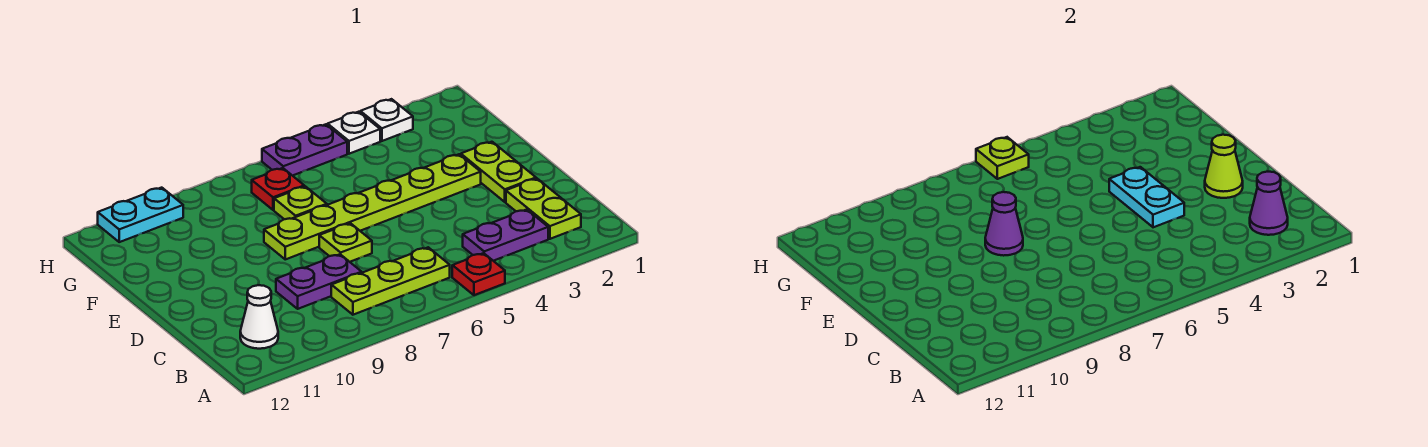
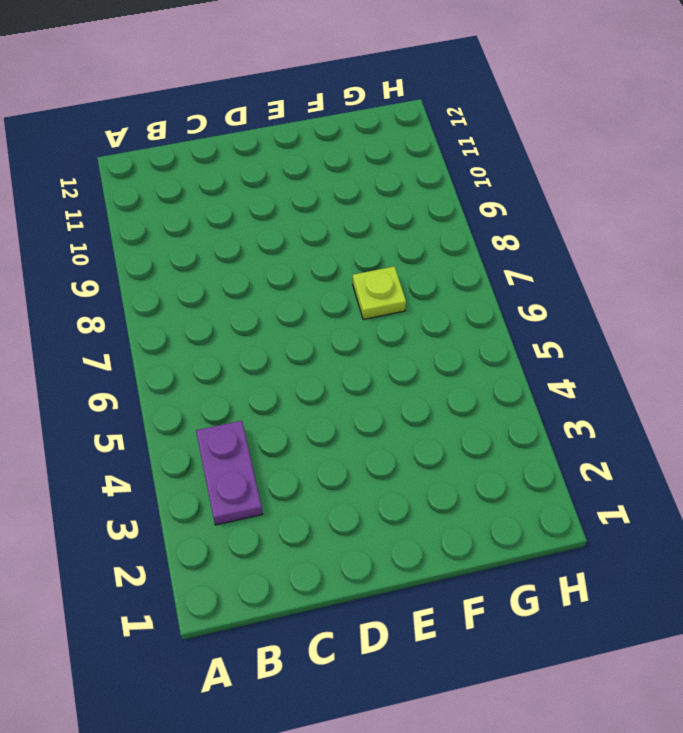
none -> red 1x1 plate [452,253,505,295]
none -> lime 1x2 plate [506,179,581,239]
none -> lime 1x3 plate [331,247,450,315]

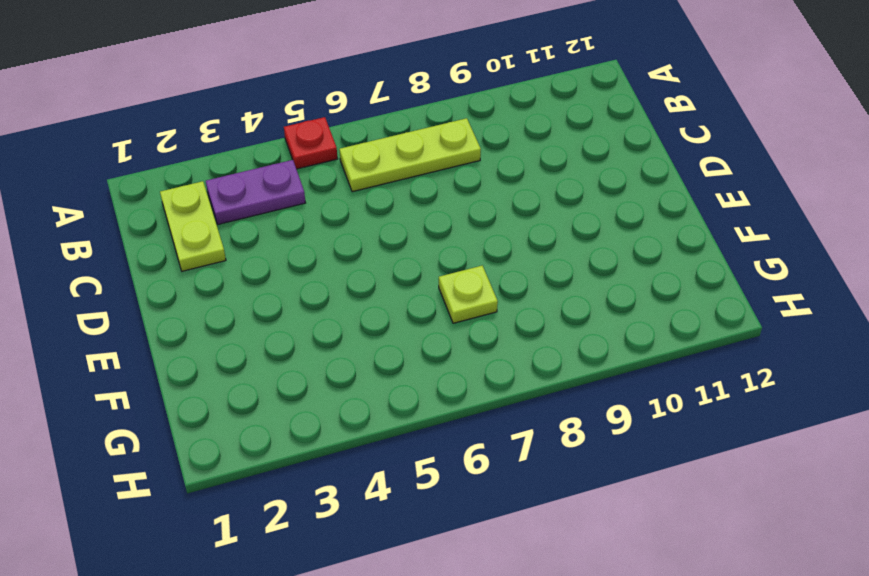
none -> white 1x1 cone [240,285,278,349]
none -> purple 1x2 plate [276,254,362,309]
none -> lime 1x2 plate [461,142,536,202]

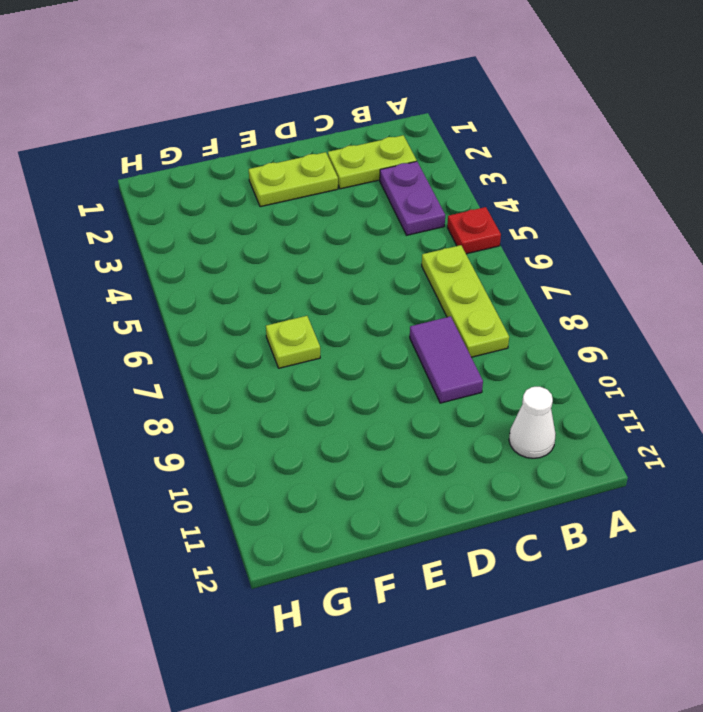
purple 1x2 tile [410,316,483,403] -> purple 1x2 plate [276,254,362,309]
none -> lime 1x1 plate [319,223,372,262]
none -> lime 1x6 plate [264,154,481,259]
none -> red 1x1 plate [252,168,304,210]

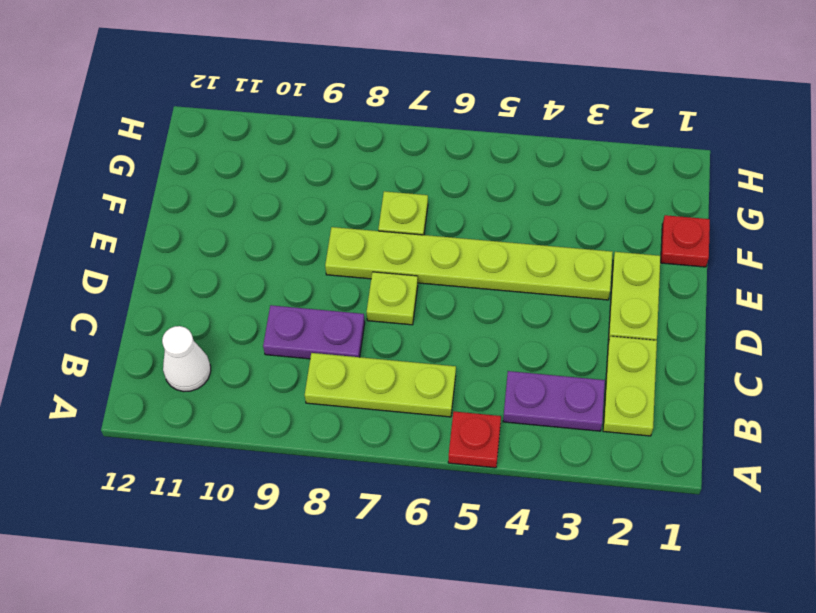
red 1x1 plate [661,215,710,267] -> red 1x1 plate moved to [252,168,304,210]
none -> white 1x1 plate [360,99,413,141]
none -> white 1x1 plate [328,112,380,154]
none -> purple 1x2 plate [262,124,347,176]

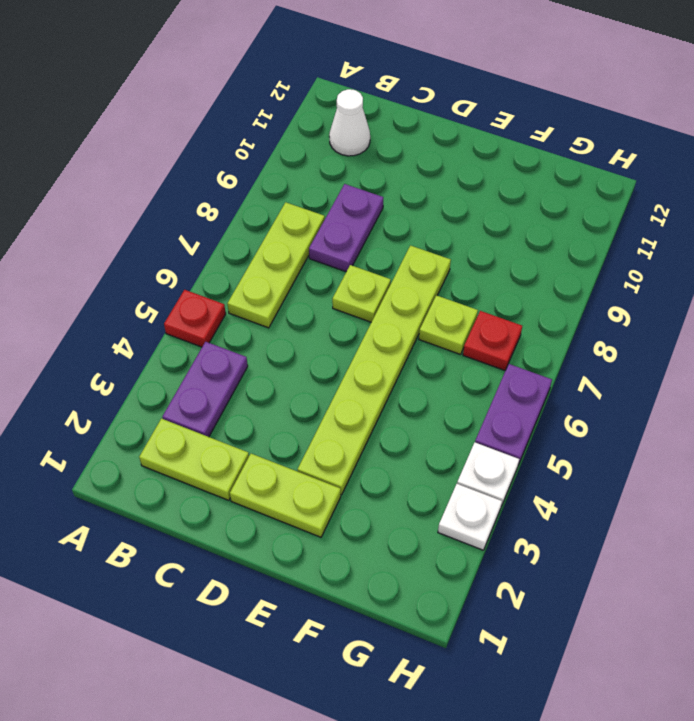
none -> cyan 1x2 plate [98,188,183,242]
none -> purple 1x1 cone [1250,172,1288,235]
none -> lime 1x1 cone [1205,135,1243,198]

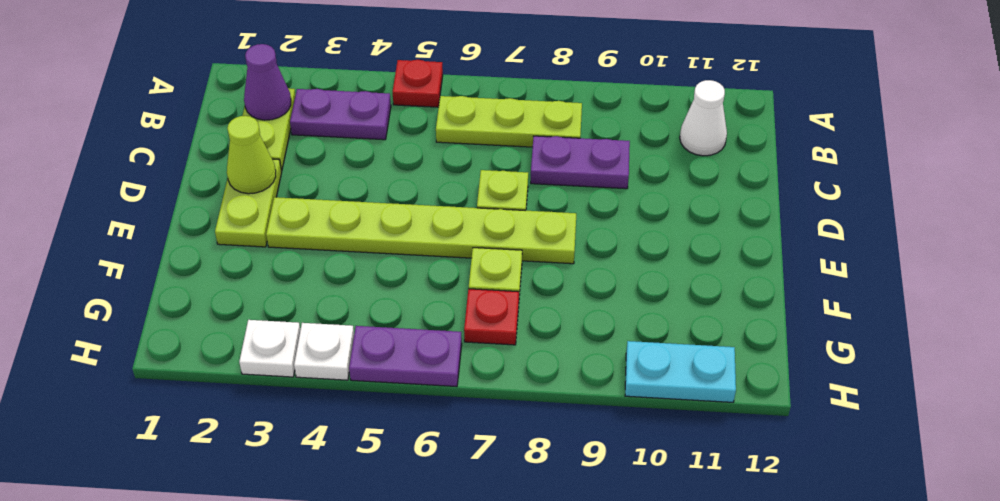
none -> cyan 1x2 plate [1109,167,1184,227]
none -> purple 1x1 cone [985,192,1023,256]
none -> lime 1x1 plate [976,137,1029,179]

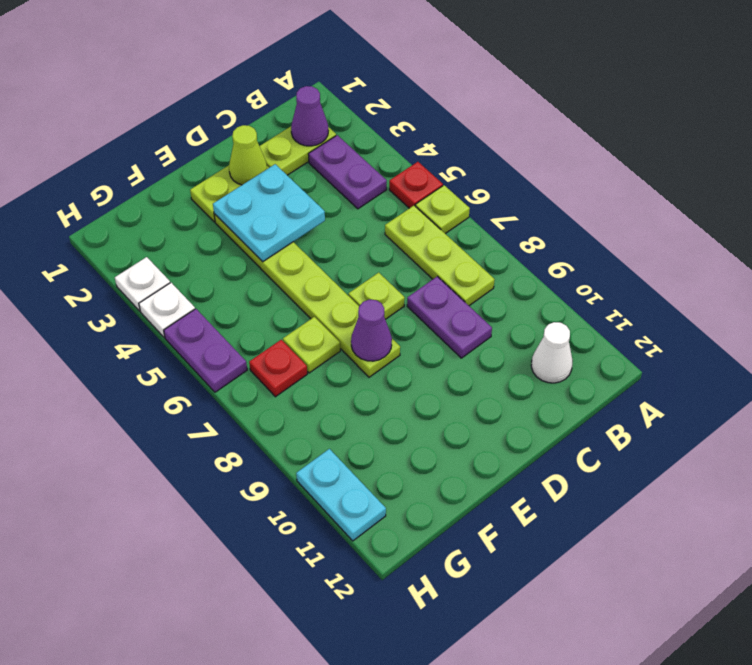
lime 1x1 plate [415,185,470,234] -> lime 1x1 plate moved to [976,137,1029,179]
cyan 2x2 plate [213,164,325,262] -> cyan 1x2 plate [1109,167,1184,227]

